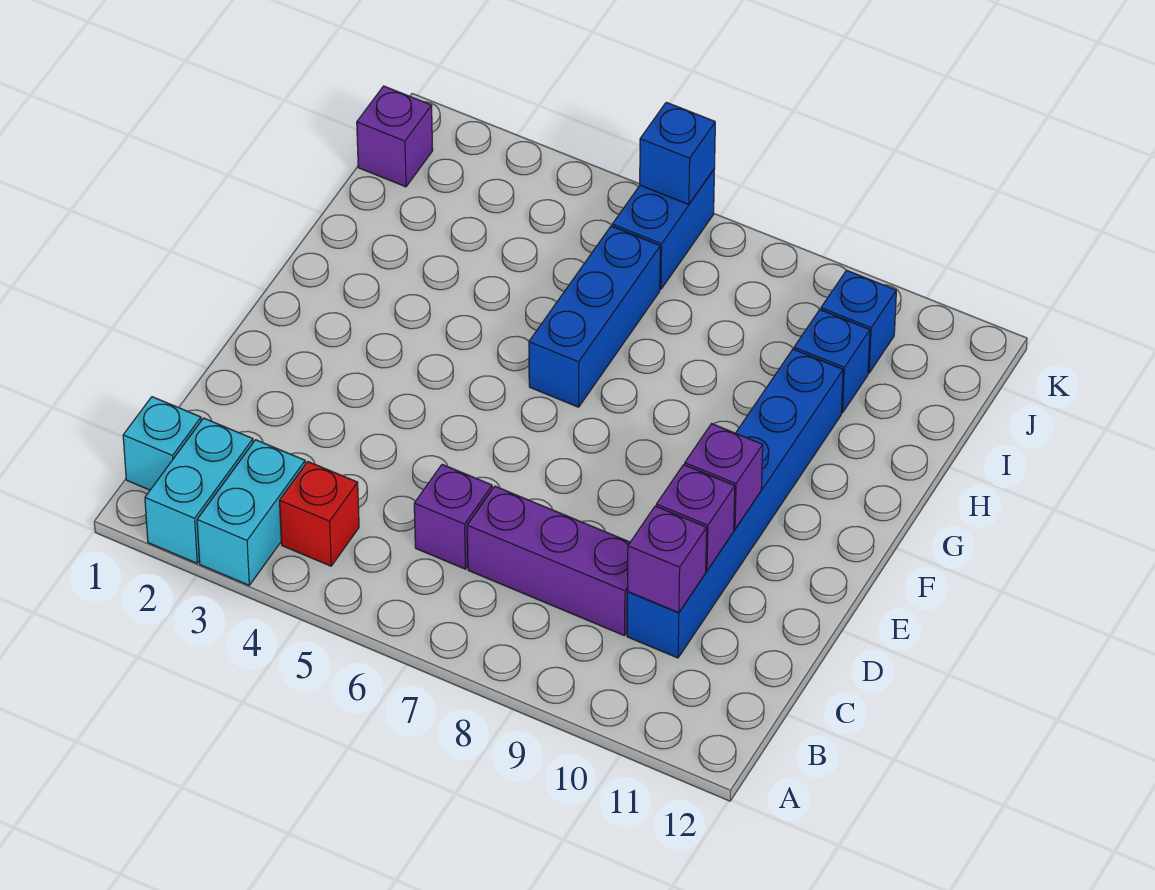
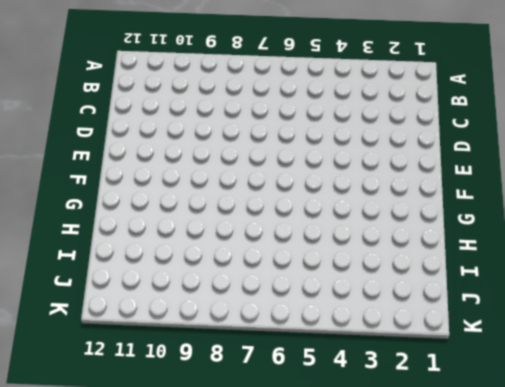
none -> cyan 1x2 brick [145,418,253,563]
none -> cyan 1x2 brick [197,440,305,585]
none -> cyan 1x1 brick [123,397,201,490]

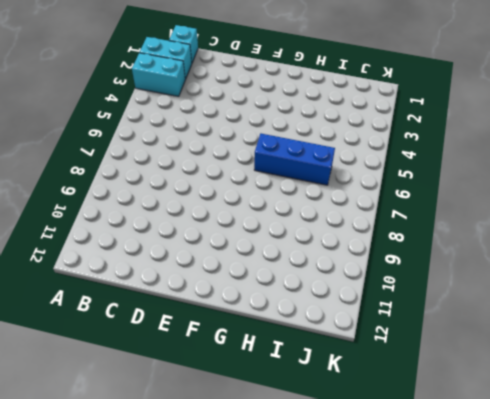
none -> red 1x1 brick [280,462,359,566]
none -> purple 1x1 brick [414,464,492,569]
none -> purple 1x3 brick [467,486,630,636]

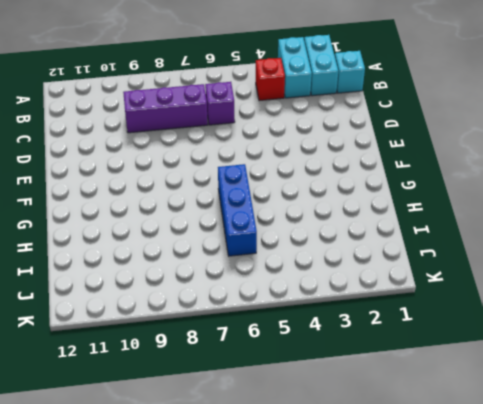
none -> blue 1x6 brick [627,349,843,658]
none -> blue 1x1 brick [794,310,870,413]
none -> purple 1x1 brick [357,86,433,187]

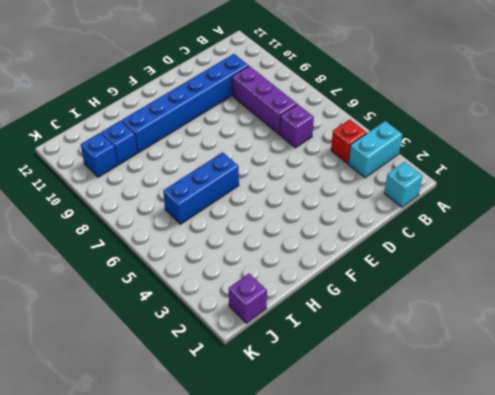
none -> cyan 1x2 brick [145,418,253,563]
none -> blue 1x2 brick [612,170,714,289]
none -> purple 1x1 brick [628,506,707,613]

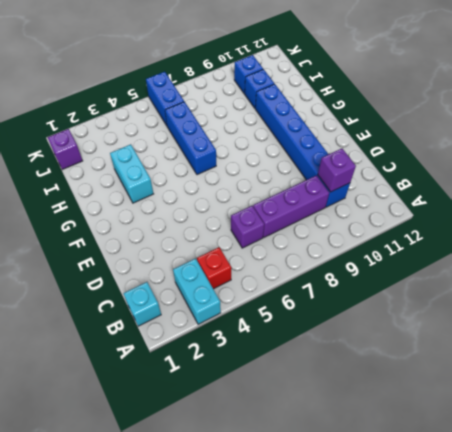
cyan 1x2 brick [110,144,153,203] -> cyan 1x2 brick moved to [145,418,253,563]
none -> purple 1x1 brick [656,465,735,571]
none -> purple 1x1 brick [685,424,763,529]
none -> blue 1x1 brick [640,102,715,205]

